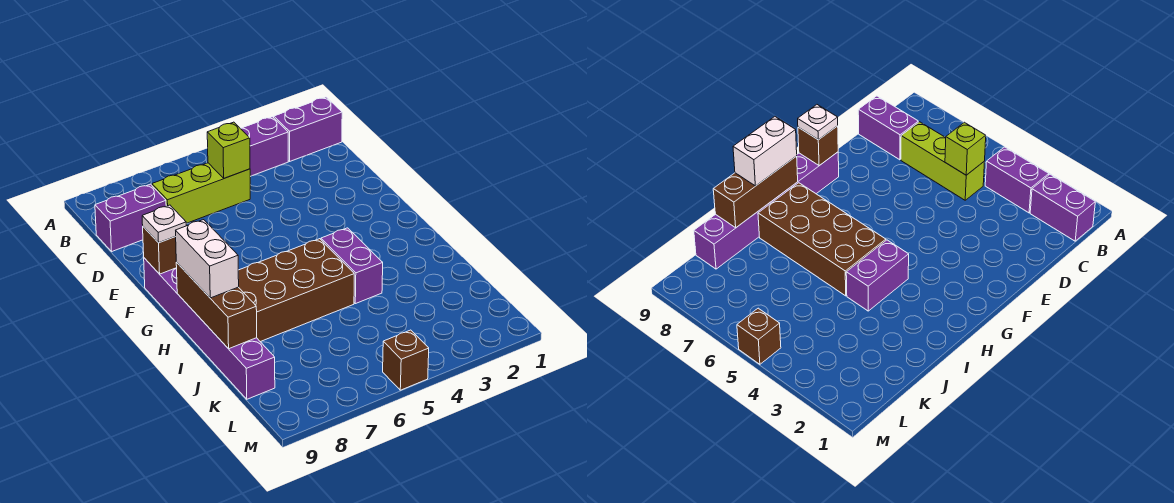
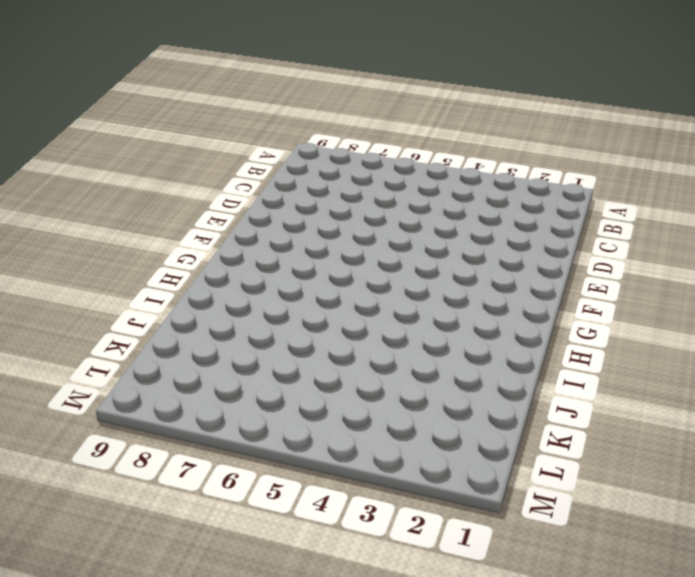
none -> purple 1x2 brick [274,97,342,161]
none -> purple 1x2 brick [240,117,288,176]
none -> lime 1x3 brick [152,163,251,223]

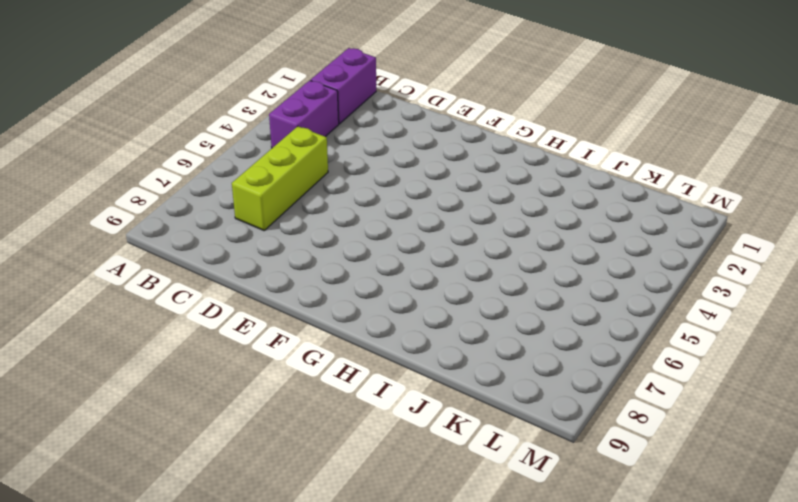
none -> purple 1x2 brick [95,184,166,251]
none -> purple 1x6 brick [144,258,275,399]
none -> purple 1x2 brick [321,228,383,304]

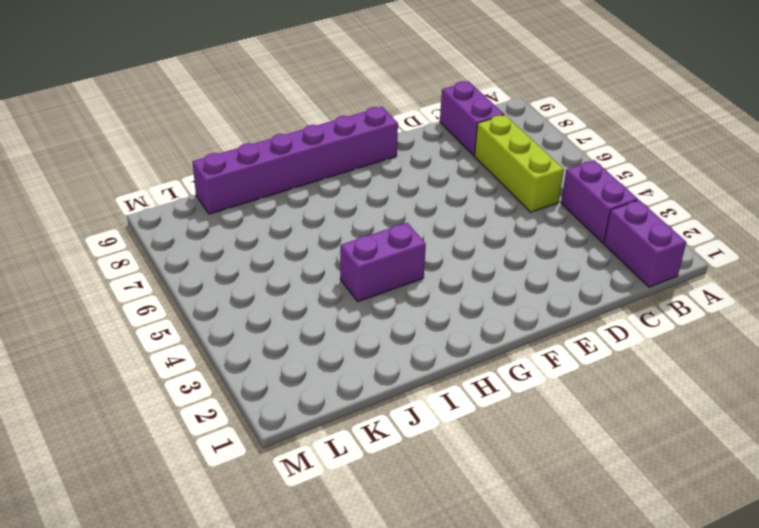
none -> brown 2x4 brick [238,239,354,342]
none -> brown 1x1 brick [383,330,429,390]
none -> lime 1x1 brick [207,122,250,178]

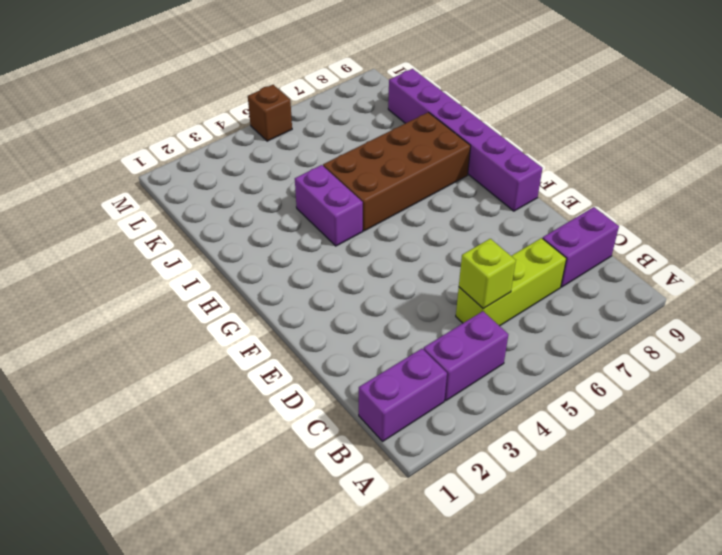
none -> brown 1x1 brick [143,227,177,274]
none -> brown 1x3 brick [176,262,257,349]
none -> white 1x1 plate [142,205,187,243]

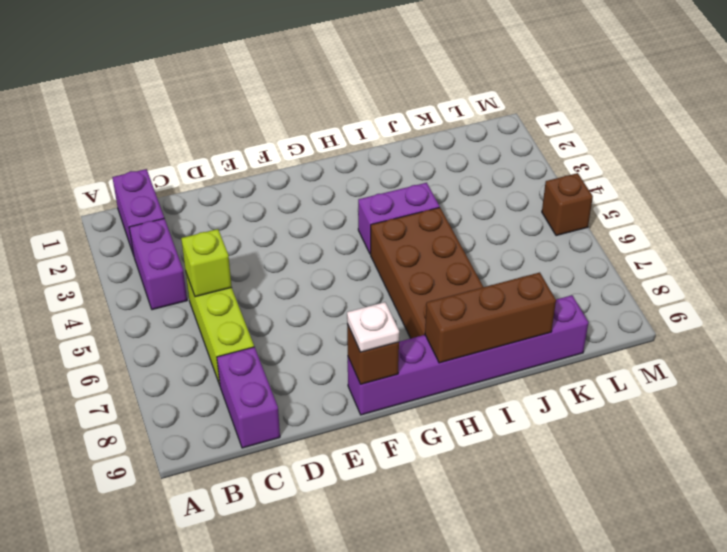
none -> white 1x2 brick [175,220,239,298]

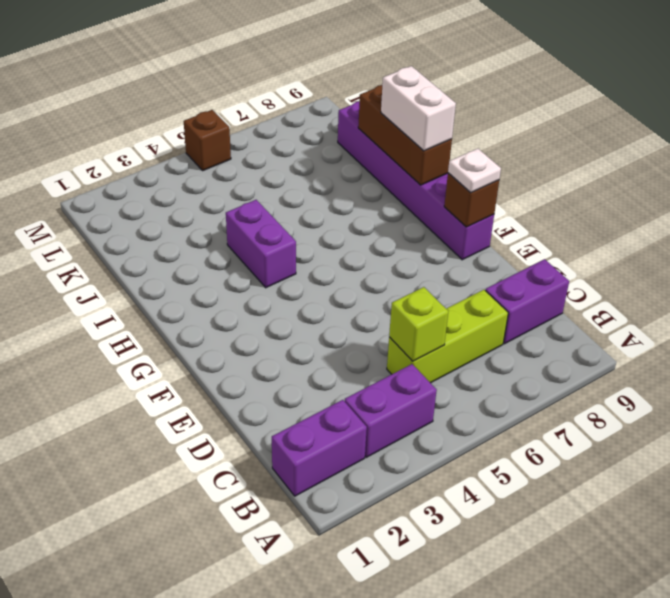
none -> brown 2x4 brick [238,239,354,342]

